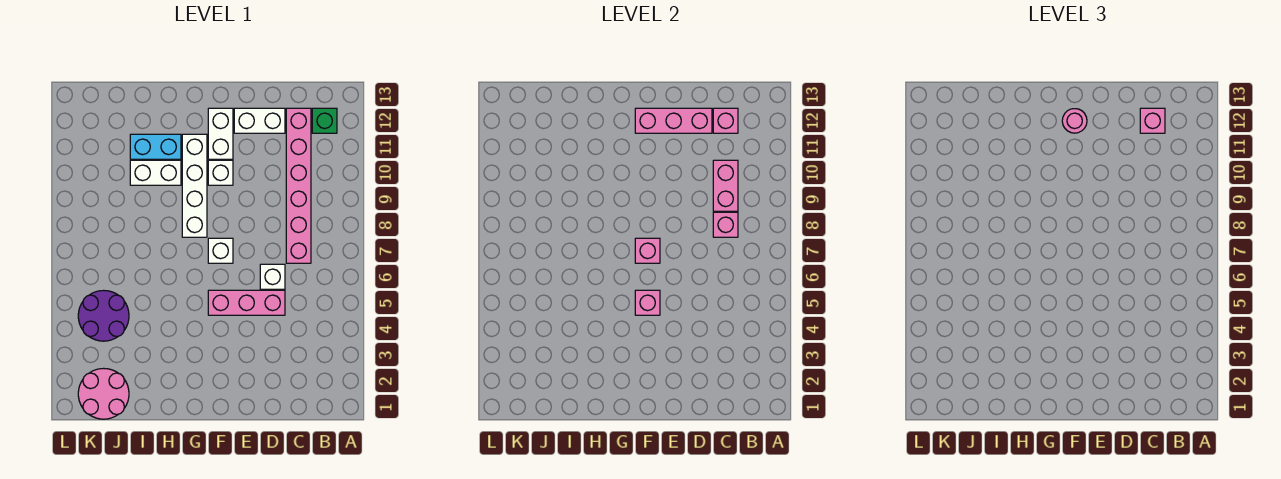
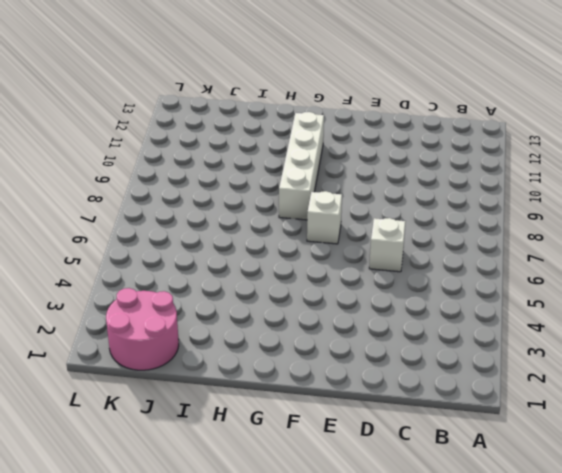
none -> green 1x1 brick [312,108,337,133]
none -> pink 1x6 brick [286,108,311,263]
none -> pink 1x3 brick [208,290,285,315]

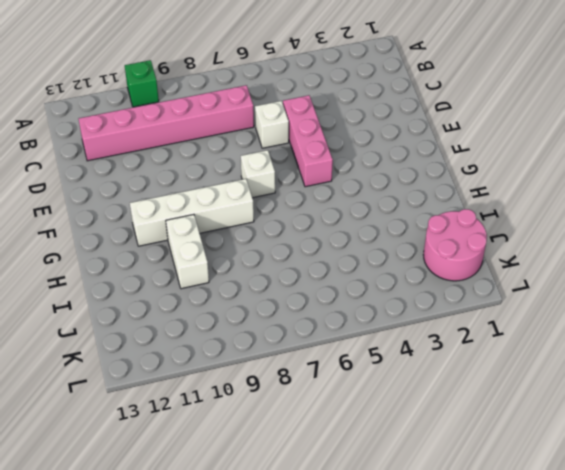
green 1x1 brick [125,60,159,107] -> green 1x1 brick moved to [312,108,337,133]
none -> white 1x2 brick [234,108,285,133]
none -> white 1x1 brick [208,160,233,185]
none -> white 1x2 brick [208,108,233,159]

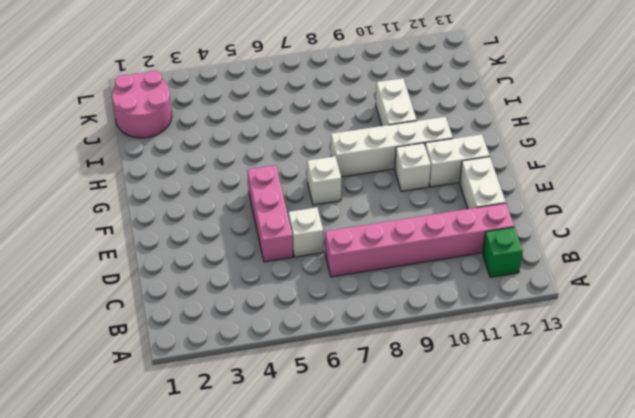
none -> cyan 1x2 brick [130,134,181,159]
none -> purple 2x2 round brick [78,290,129,341]
none -> pink 1x1 brick [713,212,738,237]

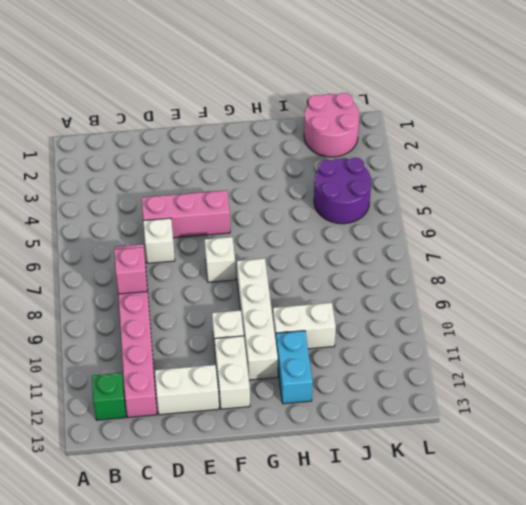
cyan 1x2 brick [276,331,313,404] -> cyan 1x2 brick turned to [130,134,181,159]
none -> pink 1x2 brick [713,160,738,211]
none -> pink 1x1 brick [713,108,738,133]
none -> pink 1x3 brick [635,108,712,133]

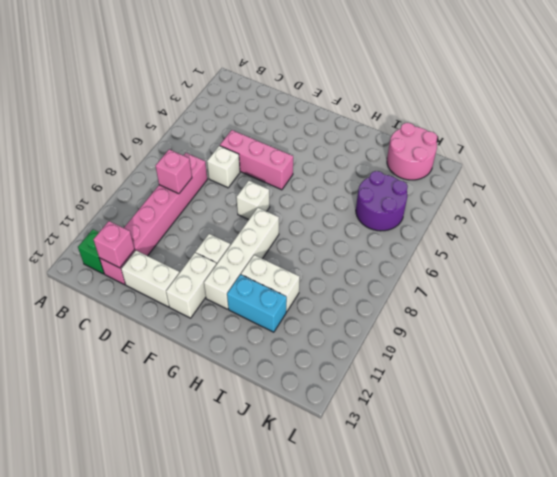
none -> pink 1x2 brick [713,160,738,211]
none -> pink 1x3 brick [635,108,712,133]
none -> pink 1x1 brick [635,290,660,315]

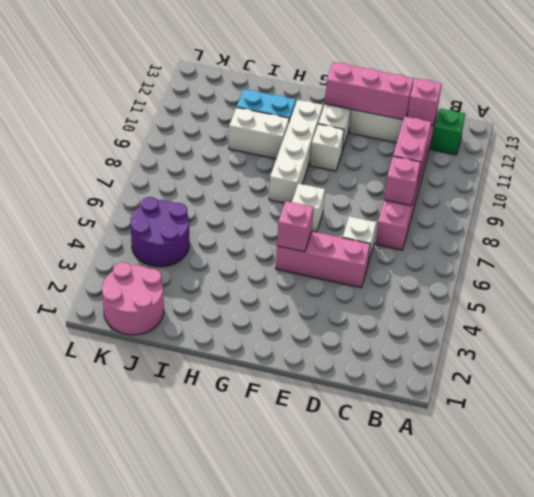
none -> pink 1x1 brick [635,238,660,263]
none -> pink 1x1 brick [1140,108,1165,133]
none -> pink 1x1 round brick [1062,109,1087,133]

